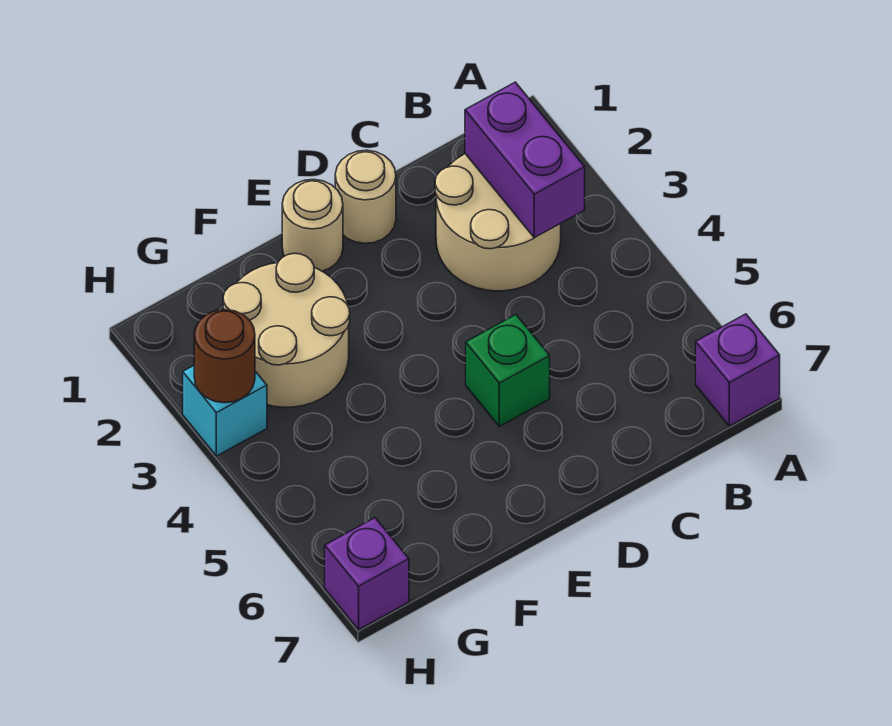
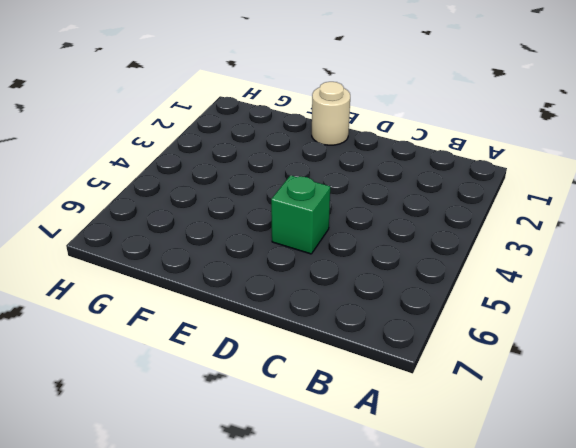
none -> purple 1x1 brick [696,314,780,426]
none -> tan 2x2 round brick [435,154,561,291]

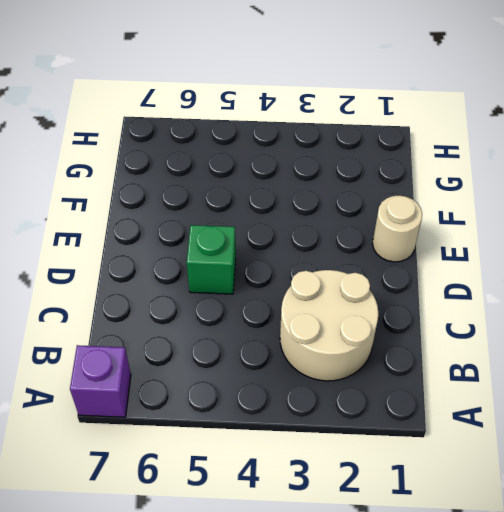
none -> tan 1x1 round brick [335,150,396,243]
none -> tan 2x2 round brick [223,253,350,407]

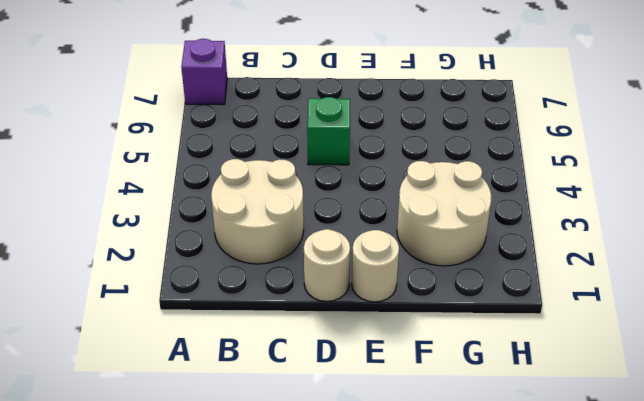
none -> cyan 1x1 brick [183,366,267,456]
none -> purple 1x1 brick [325,518,409,630]

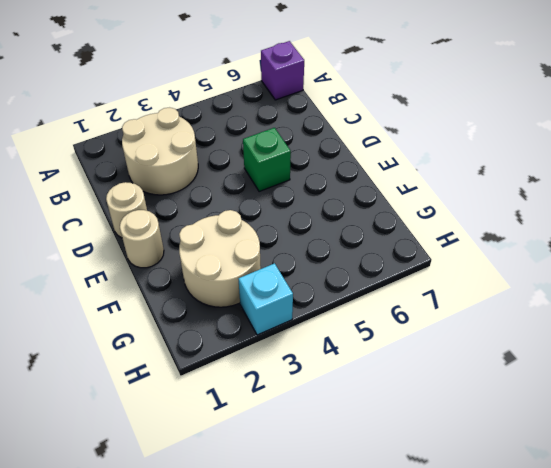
none -> purple 1x1 brick [325,518,409,630]
none -> purple 1x2 brick [465,82,585,238]

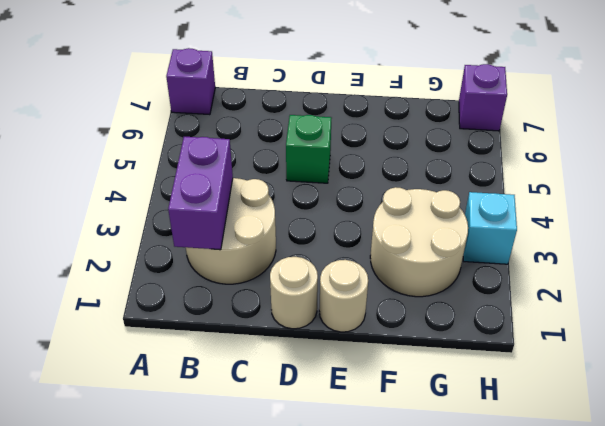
none -> brown 1x1 round brick [194,310,255,403]

